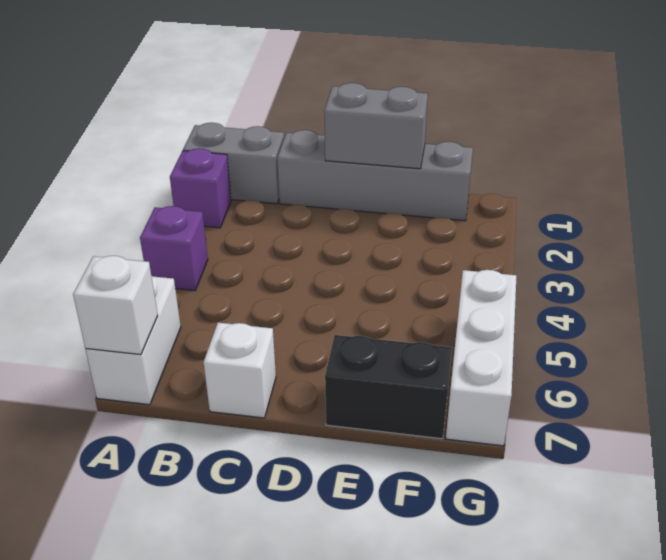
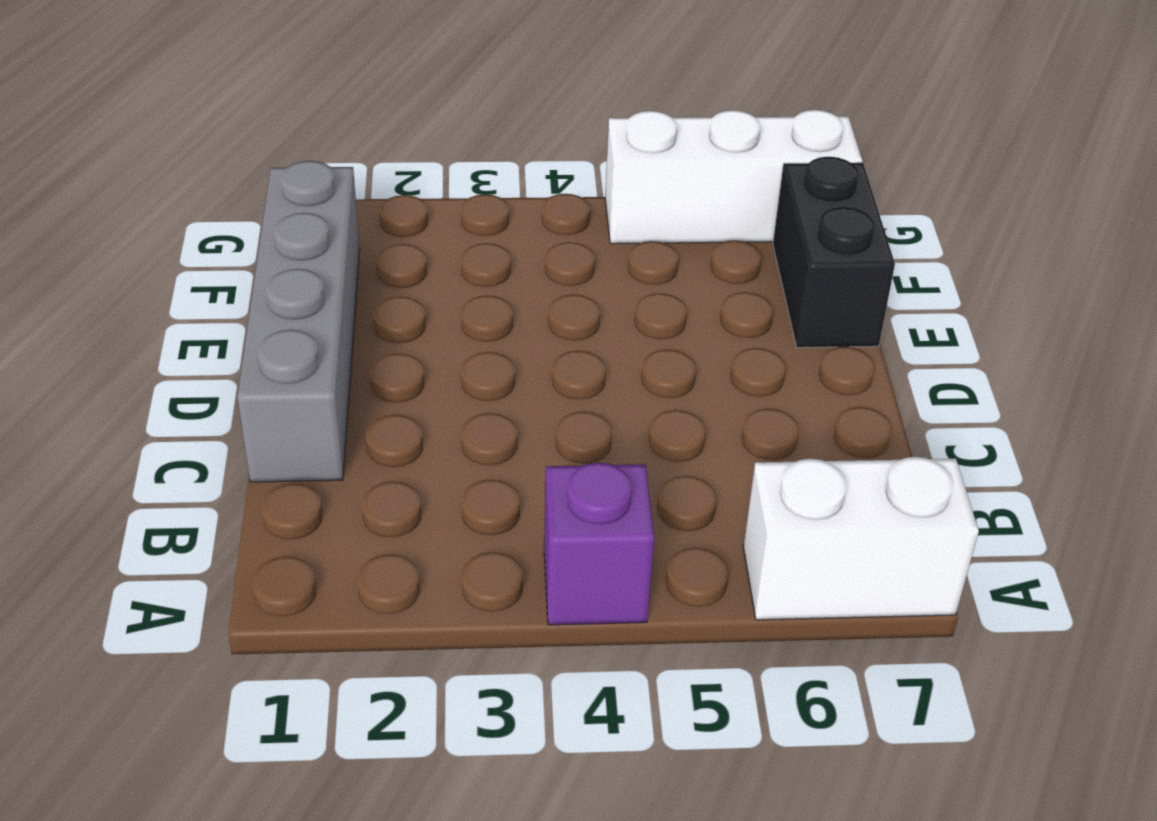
none -> grey 1x2 brick [183,123,284,204]
none -> purple 1x1 brick [170,148,231,228]

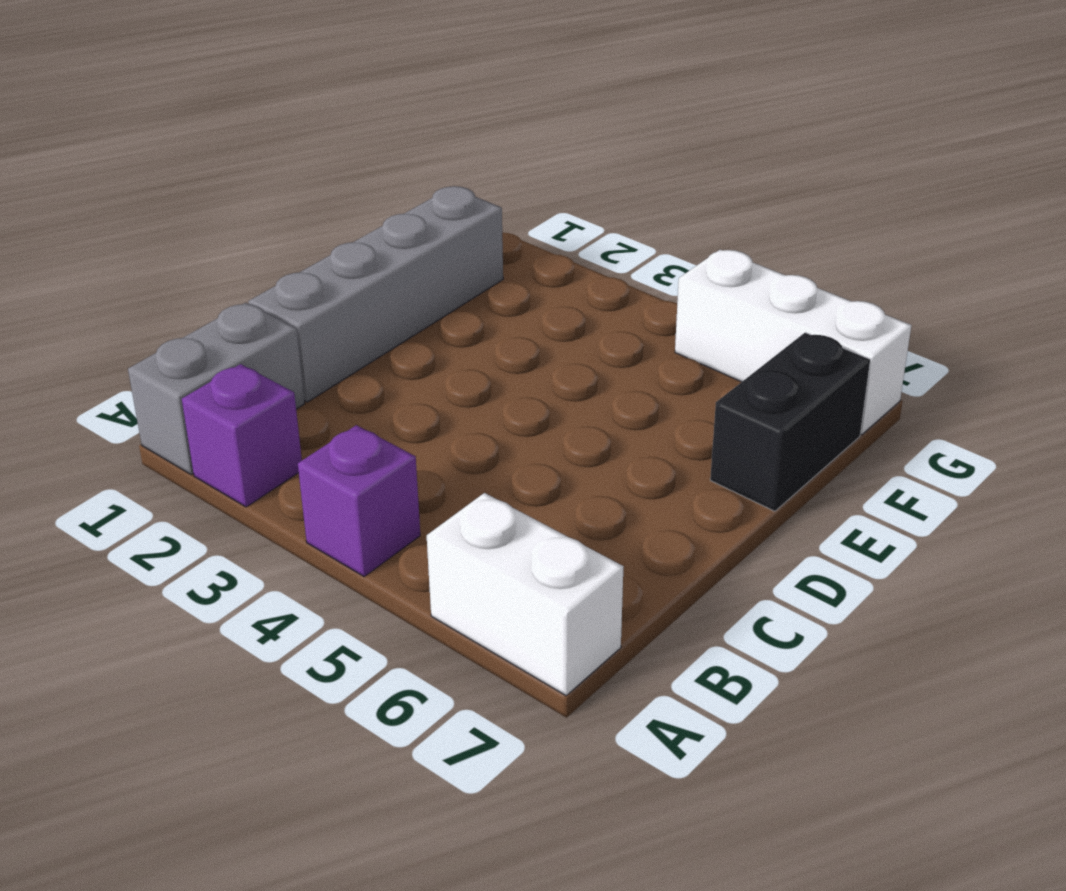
none -> white 1x1 brick [204,323,276,418]
none -> white 1x1 brick [73,256,158,355]

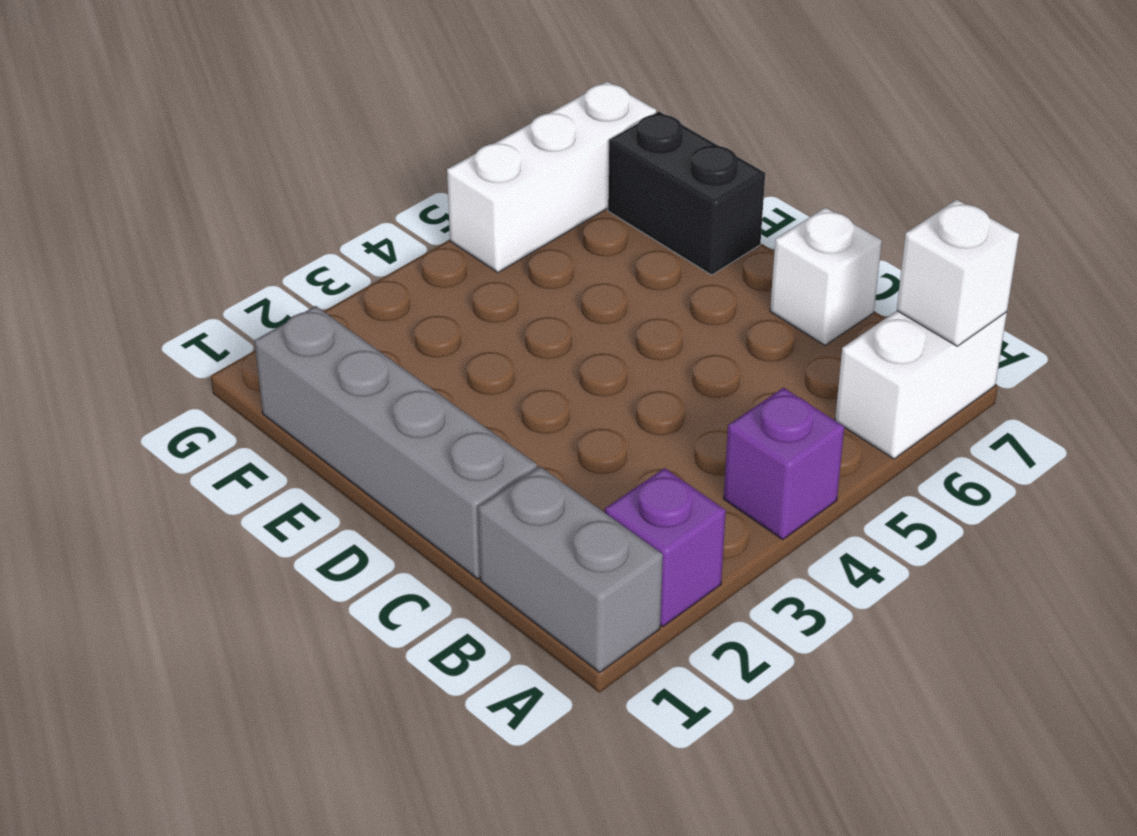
none -> grey 1x2 brick [324,83,428,169]

